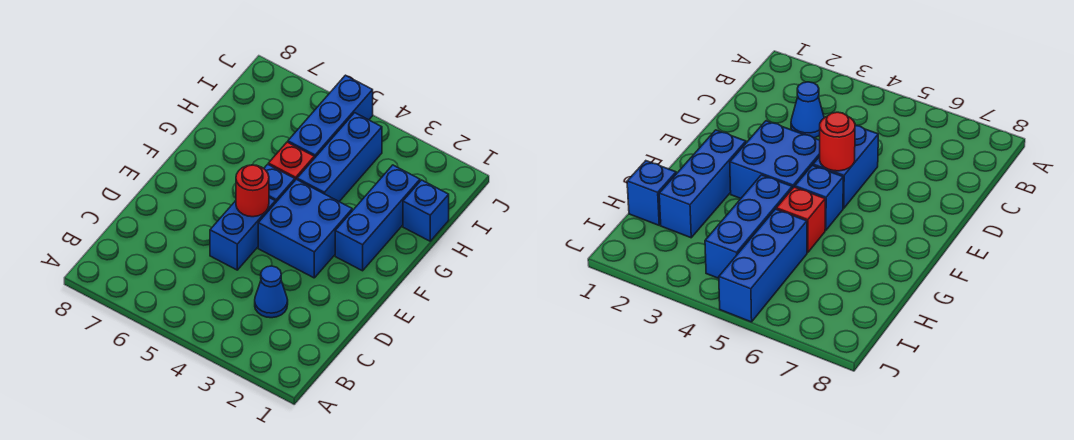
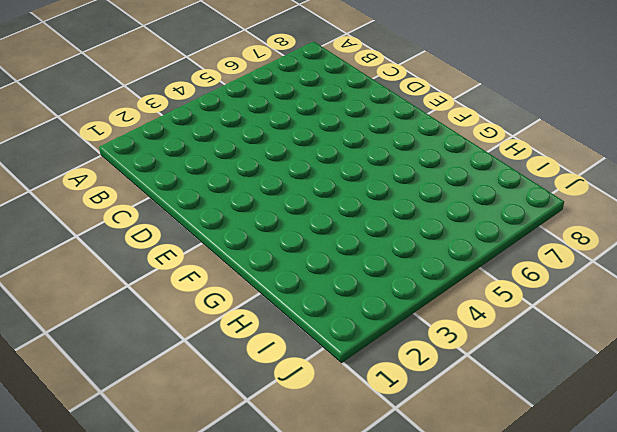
none -> blue 1x1 cone [255,266,288,318]
none -> blue 1x2 brick [210,198,275,270]

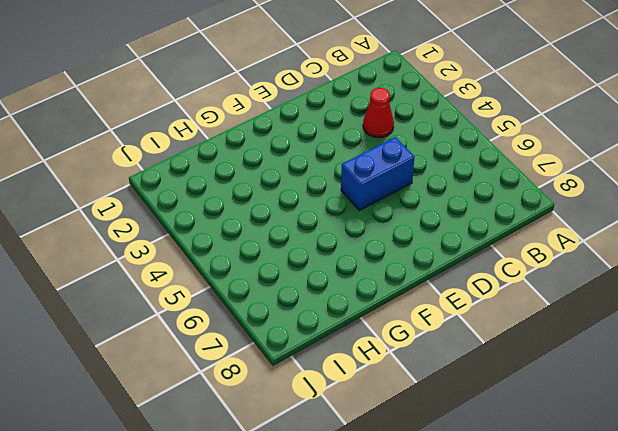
red 1x1 cone [363,88,394,138] -> blue 1x1 cone [255,266,288,318]
none -> blue 2x2 brick [258,179,352,278]
none -> blue 1x3 brick [335,165,420,271]

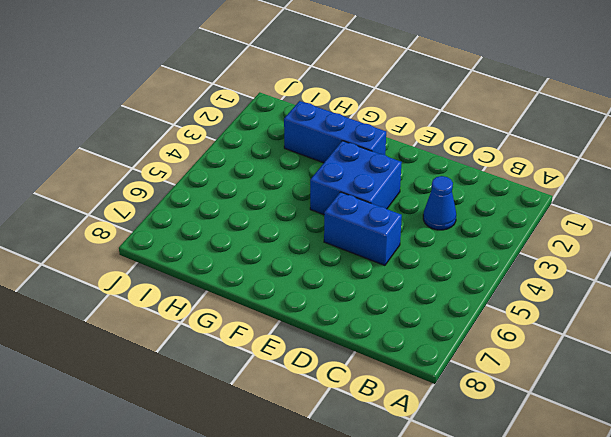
none -> blue 1x1 brick [264,164,295,203]
none -> blue 1x3 brick [297,113,382,202]

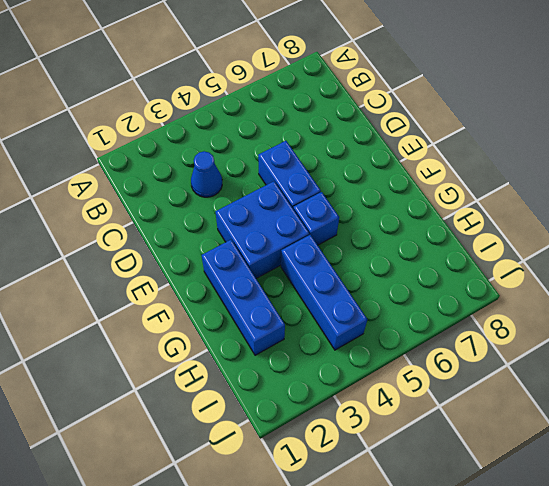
none -> red 1x1 brick [268,142,314,180]
none -> blue 1x1 brick [403,180,449,241]

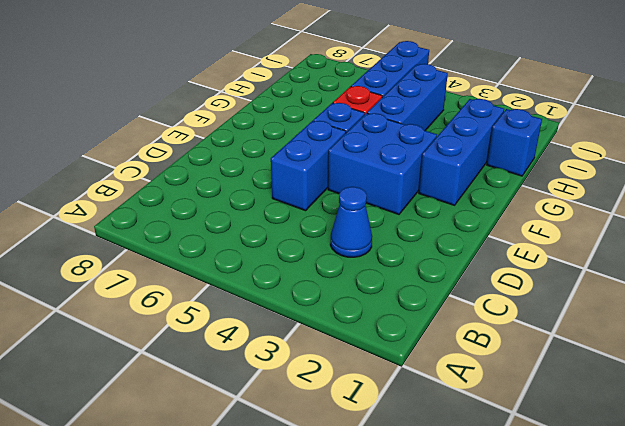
none -> red 1x1 round brick [236,165,269,217]

